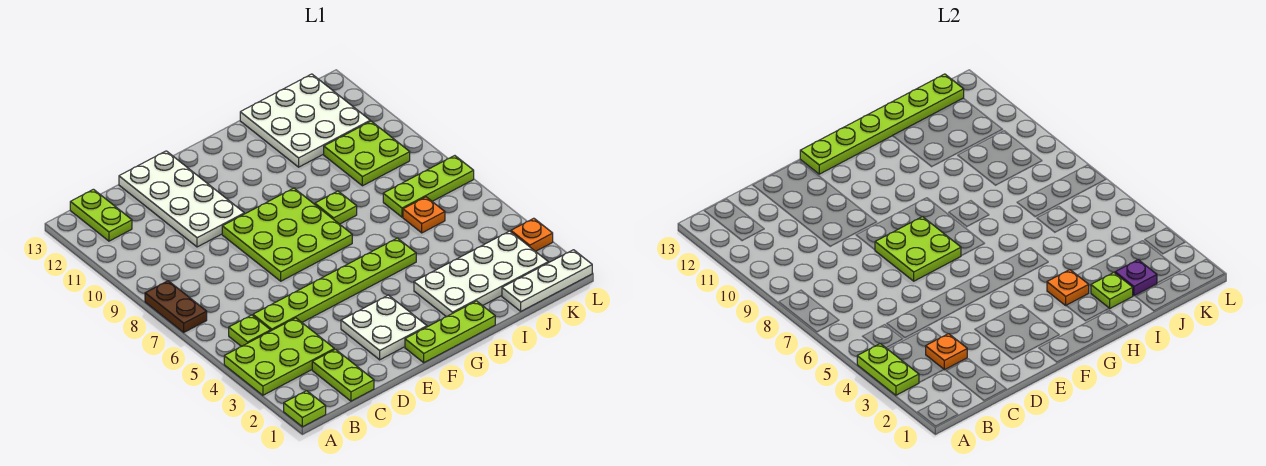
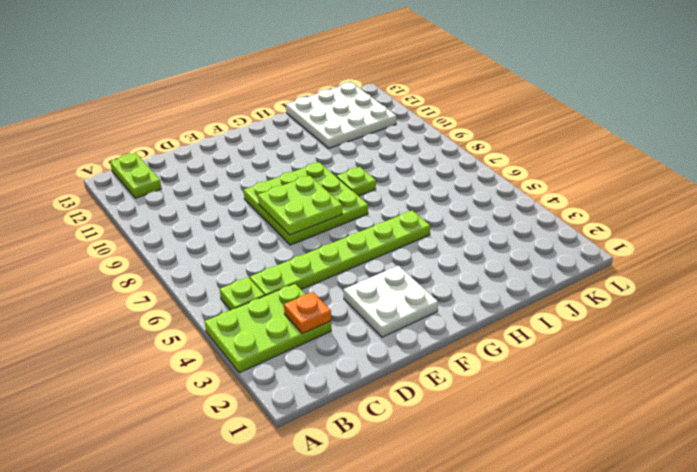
none -> lime 1x1 plate [284,391,326,427]
none -> brown 1x2 plate [145,281,207,332]
none -> lime 1x2 plate [312,349,374,401]

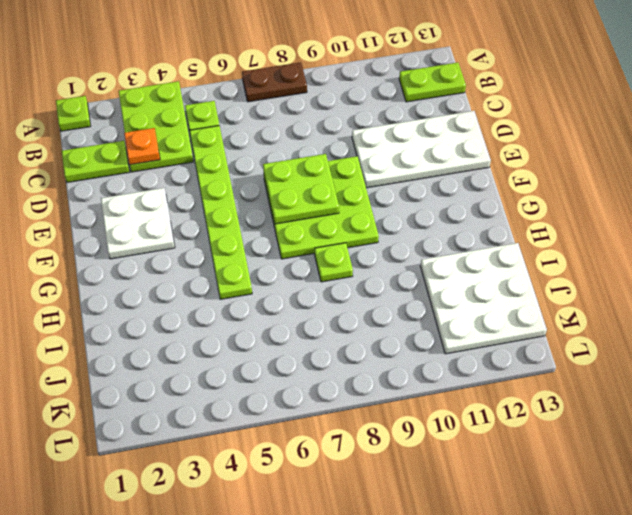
none -> lime 1x3 plate [405,301,495,363]
none -> white 2x4 plate [414,231,548,317]
none -> white 1x3 plate [502,250,592,311]

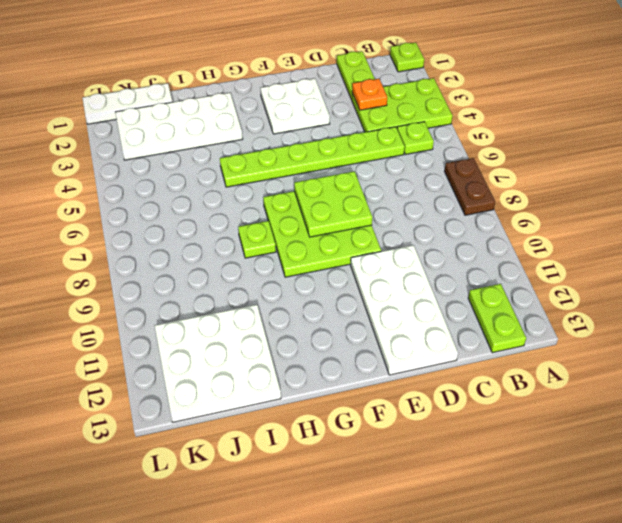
none -> lime 1x3 plate [405,301,495,363]
none -> orange 1x1 plate [403,197,445,233]
none -> lime 1x3 plate [383,156,474,217]

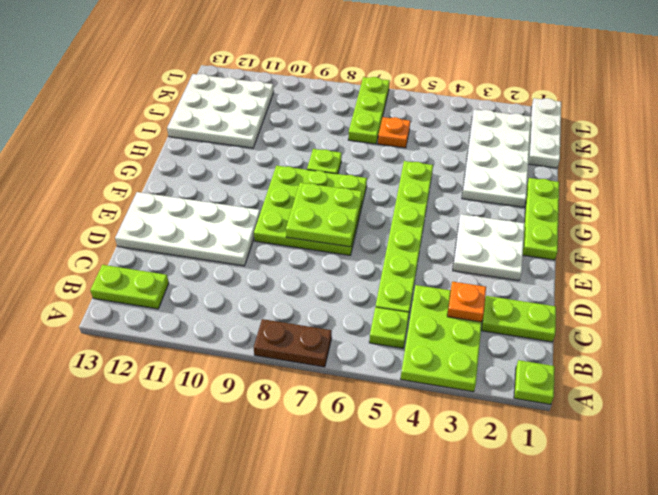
none -> lime 2x2 plate [324,121,410,186]
none -> orange 1x1 plate [511,218,553,251]
none -> lime 1x2 plate [857,344,919,395]

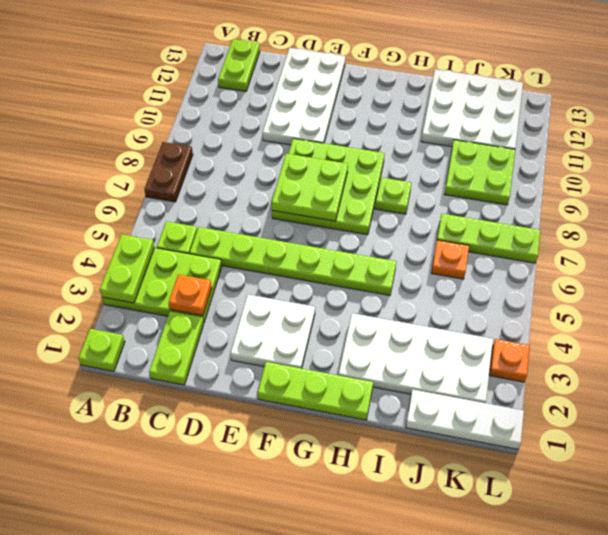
none -> lime 1x6 plate [800,74,964,174]
none -> orange 1x1 plate [1047,270,1089,305]
none -> lime 1x1 plate [1091,273,1133,308]

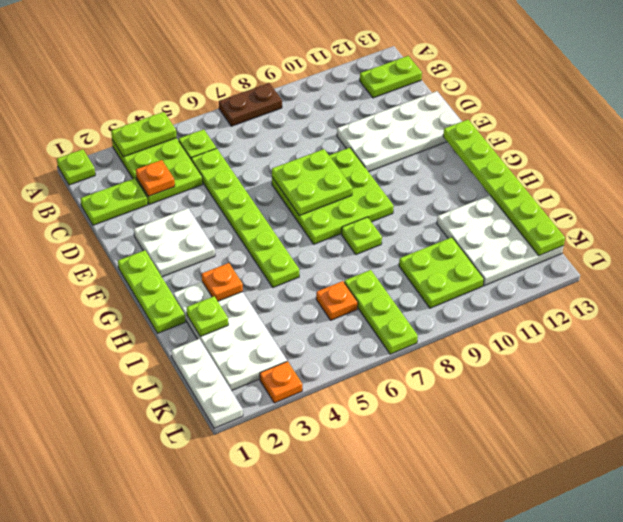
none -> purple 1x1 plate [1115,260,1157,296]

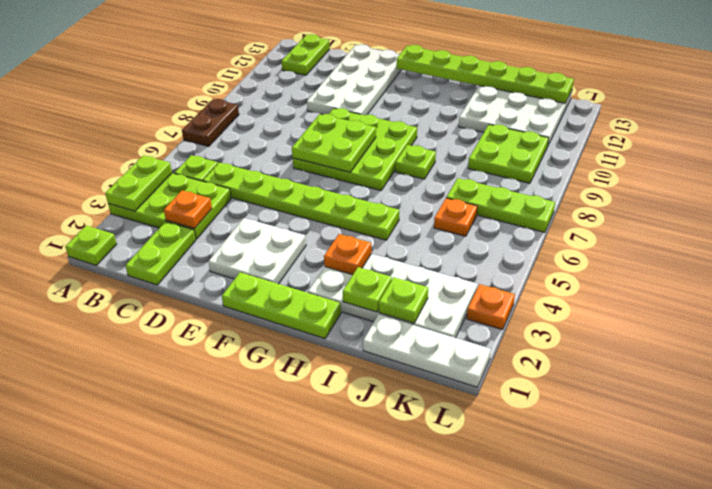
lime 1x1 plate [379,277,428,323] -> purple 1x1 plate [1115,260,1157,296]

